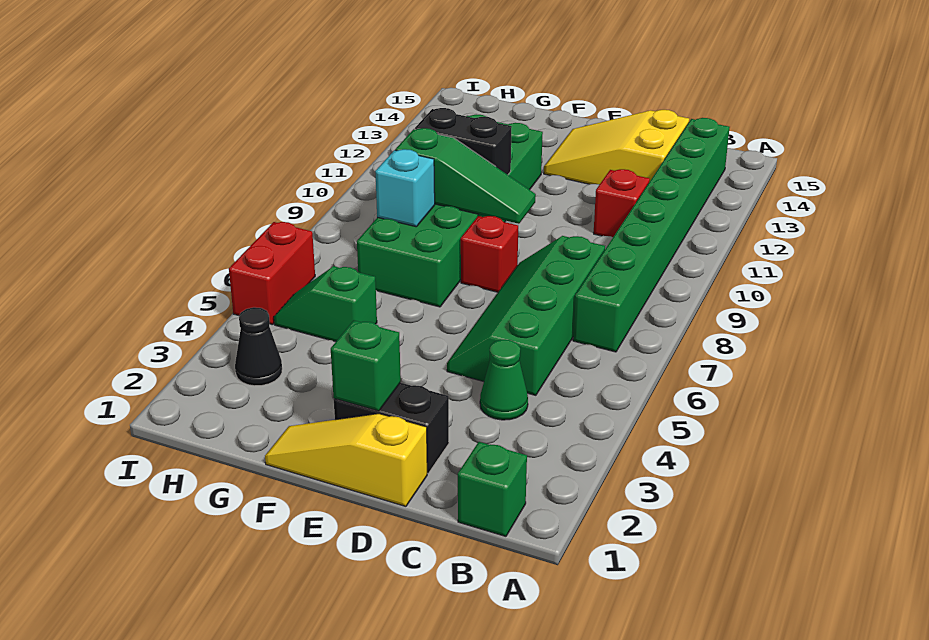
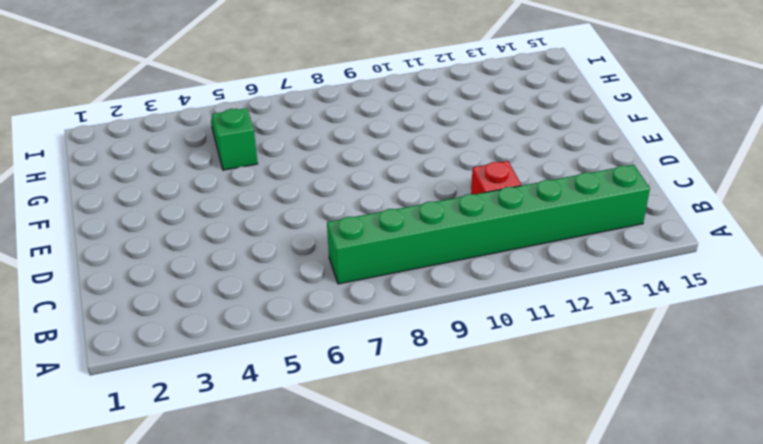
none -> green 1x1 brick [458,442,527,536]
none -> green 1x1 cone [480,340,528,420]
none -> green 2x4 slope [447,236,605,395]

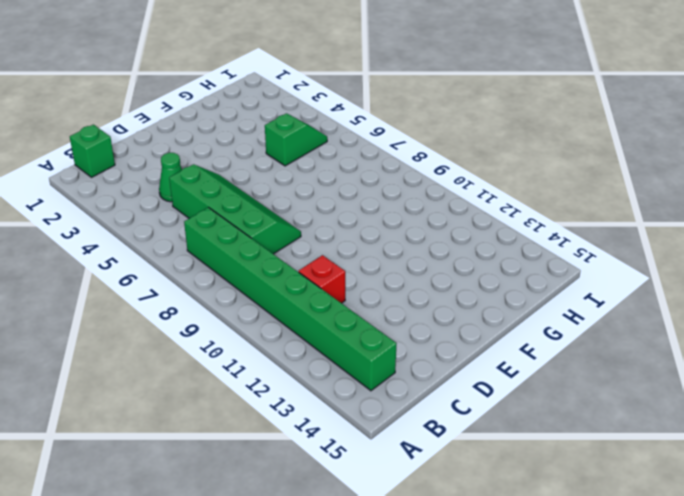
none -> yellow 2x3 slope [544,110,689,185]
none -> yellow 1x3 slope [265,414,427,506]
none -> black 1x2 brick [334,383,449,473]

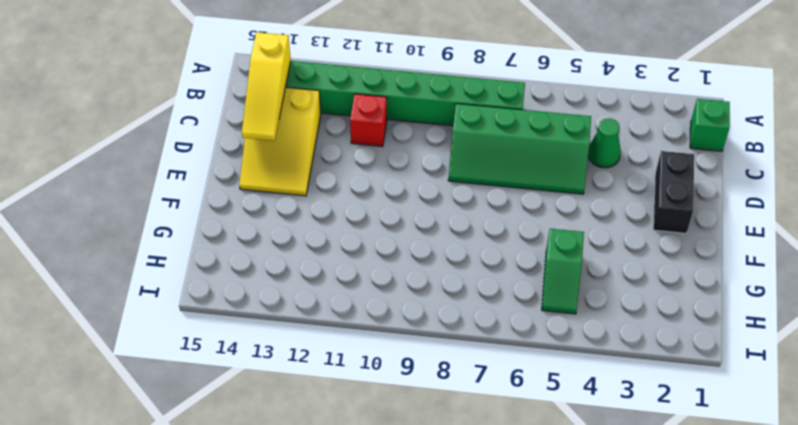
yellow 1x3 slope [242,32,291,141] -> yellow 1x3 slope moved to [265,414,427,506]
none -> red 1x1 brick [461,216,518,292]
none -> green 2x6 brick [357,114,543,307]
none -> black 1x1 cone [235,307,282,386]

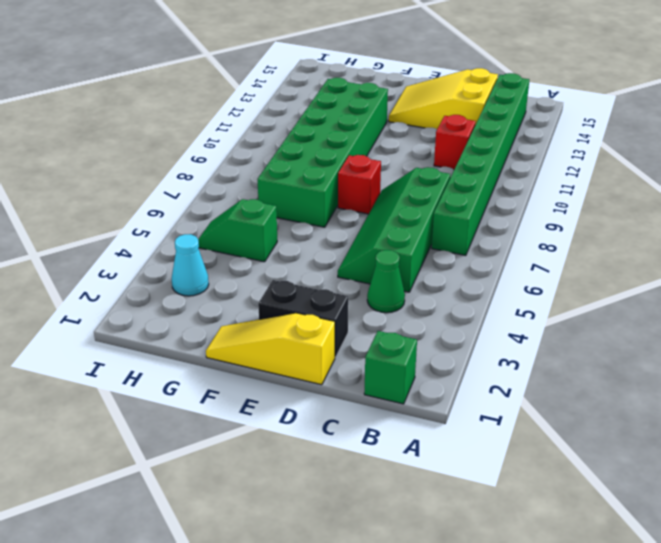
cyan 1x1 cone [172,234,209,296] -> black 1x1 cone [235,307,282,386]
none -> red 1x2 brick [229,222,315,324]
none -> green 1x1 brick [331,321,401,411]
none -> green 1x3 slope [395,128,536,224]

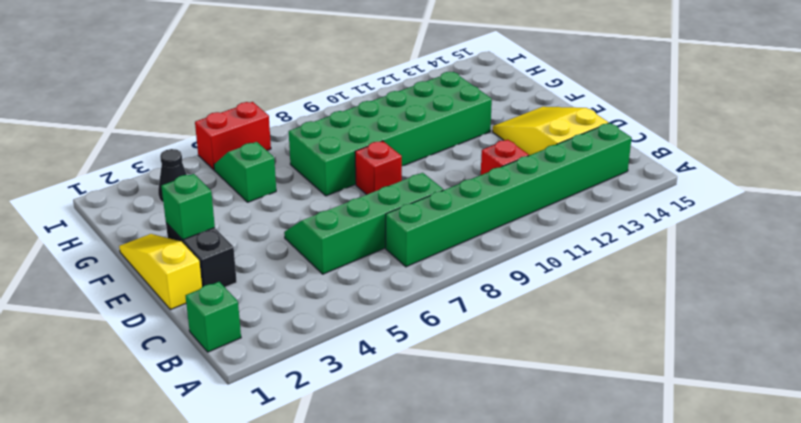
none -> green 1x1 cone [480,340,528,420]
none -> green 1x3 slope [395,128,536,224]
none -> black 1x2 brick [415,108,512,175]

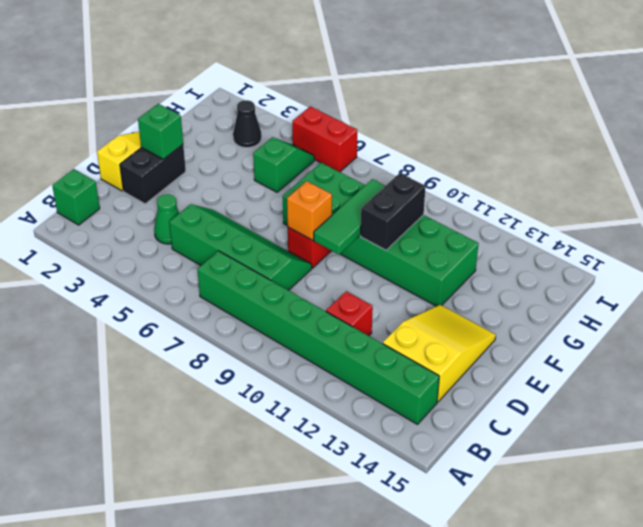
orange 1x1 brick [287,181,332,240] -> none
green 1x3 tile [313,179,385,254] -> green 1x3 slope [395,128,536,224]
none -> cyan 1x1 brick [375,149,435,227]

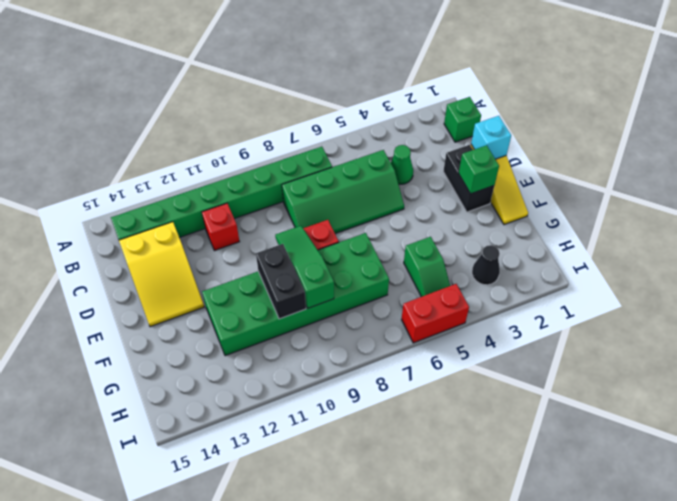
cyan 1x1 brick [471,116,511,159] -> cyan 1x1 brick moved to [375,149,435,227]

